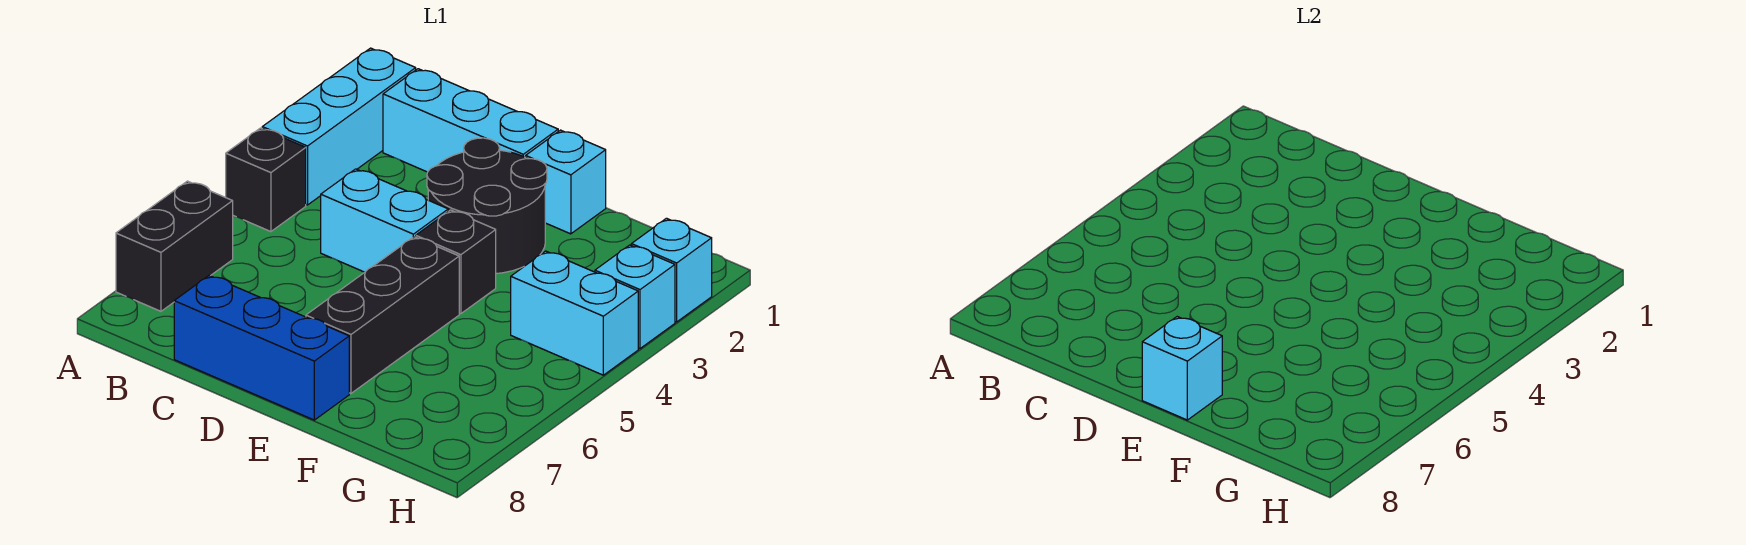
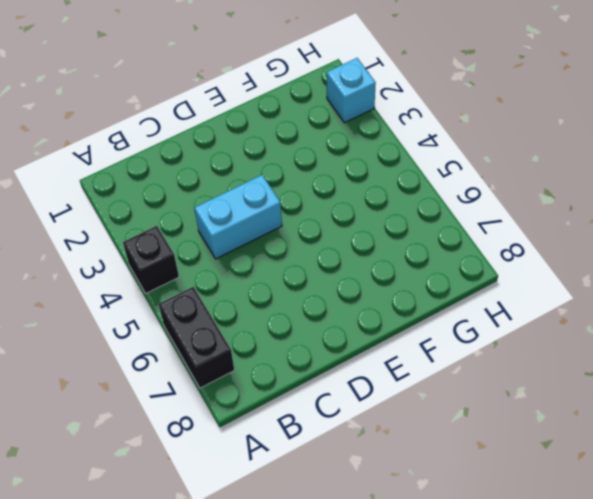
none -> cyan 1x3 brick [262,48,416,205]
none -> cyan 1x3 brick [383,69,558,172]
none -> blue 1x3 brick [174,276,349,420]

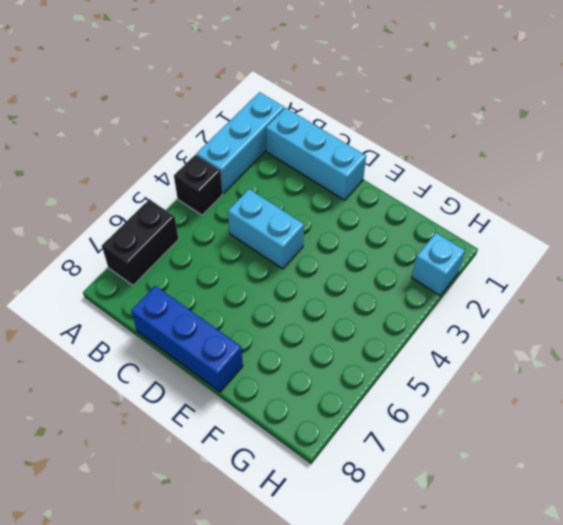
none -> black 2x2 round brick [427,138,547,274]
none -> cyan 1x1 brick [526,130,606,234]
none -> black 1x1 brick [416,210,496,314]

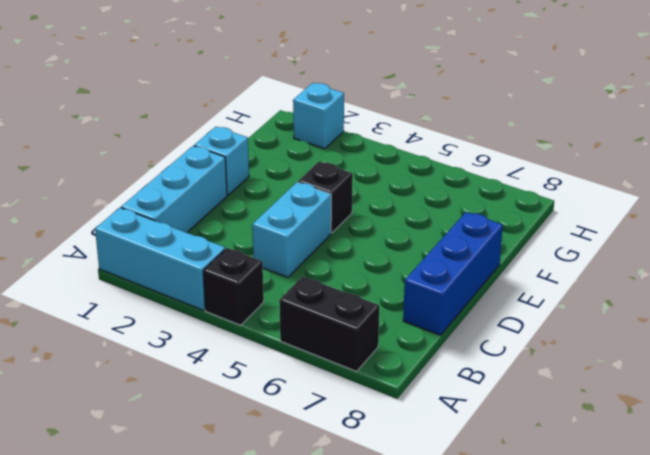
none -> black 2x2 round brick [427,138,547,274]
none -> black 1x3 brick [306,237,459,393]
none -> cyan 1x2 brick [511,251,638,375]

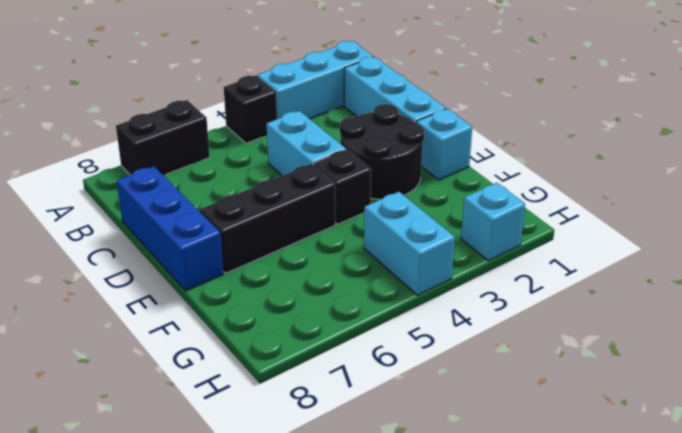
none -> cyan 1x1 brick [595,245,675,349]
none -> cyan 1x1 brick [1142,317,1222,420]

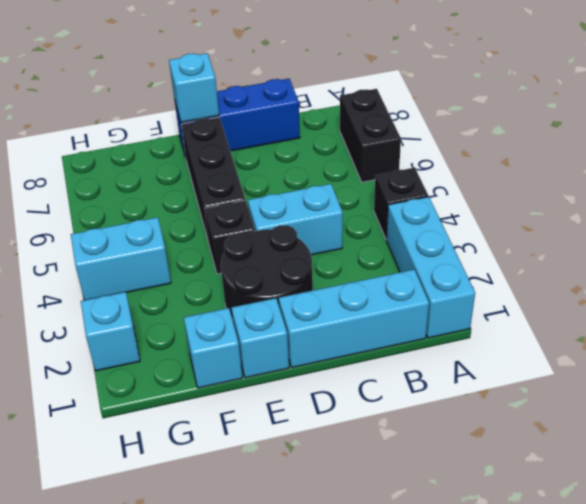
cyan 1x1 brick [184,308,242,388] -> cyan 1x1 brick moved to [595,245,675,349]

